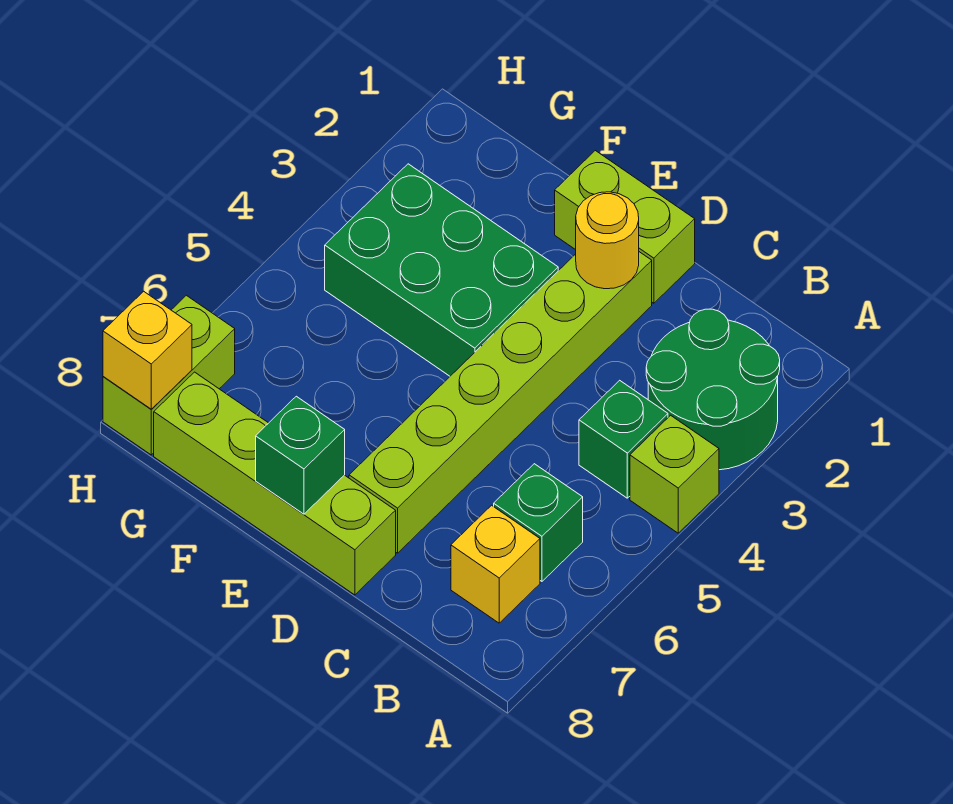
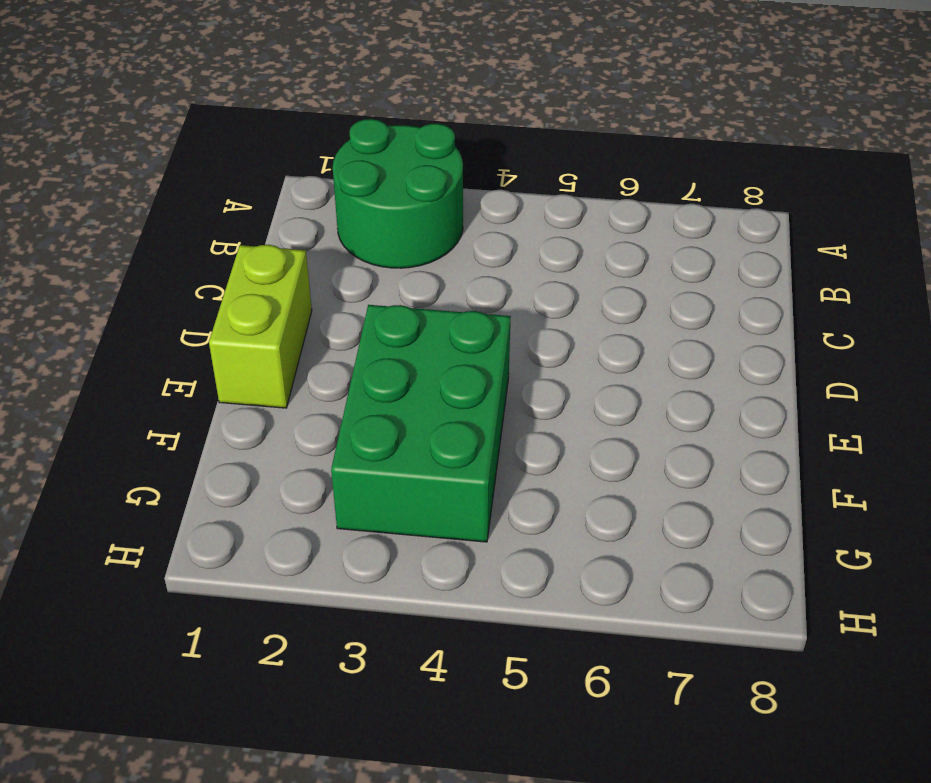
none -> lime 1x1 brick [630,415,719,533]
none -> green 1x1 brick [579,380,668,498]
none -> green 1x1 brick [494,464,583,581]

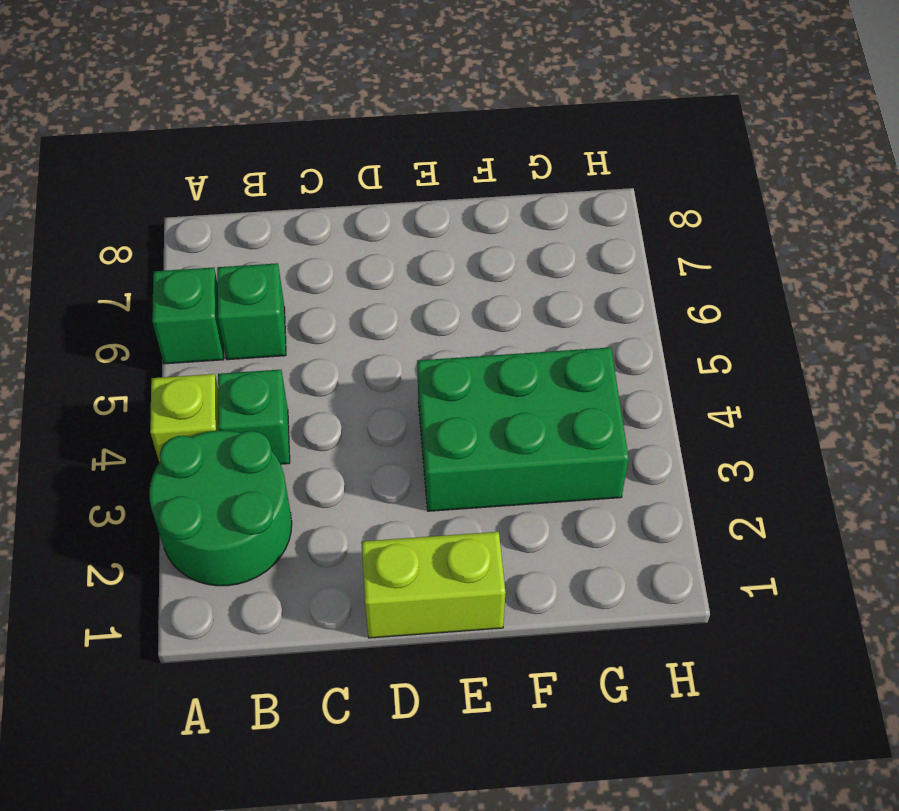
green 1x1 brick [152,267,224,364] -> green 1x1 brick moved to [256,396,345,514]
none -> yellow 1x1 brick [451,505,540,623]
none -> lime 1x6 brick [349,252,652,553]
none -> lime 1x4 brick [154,372,396,595]

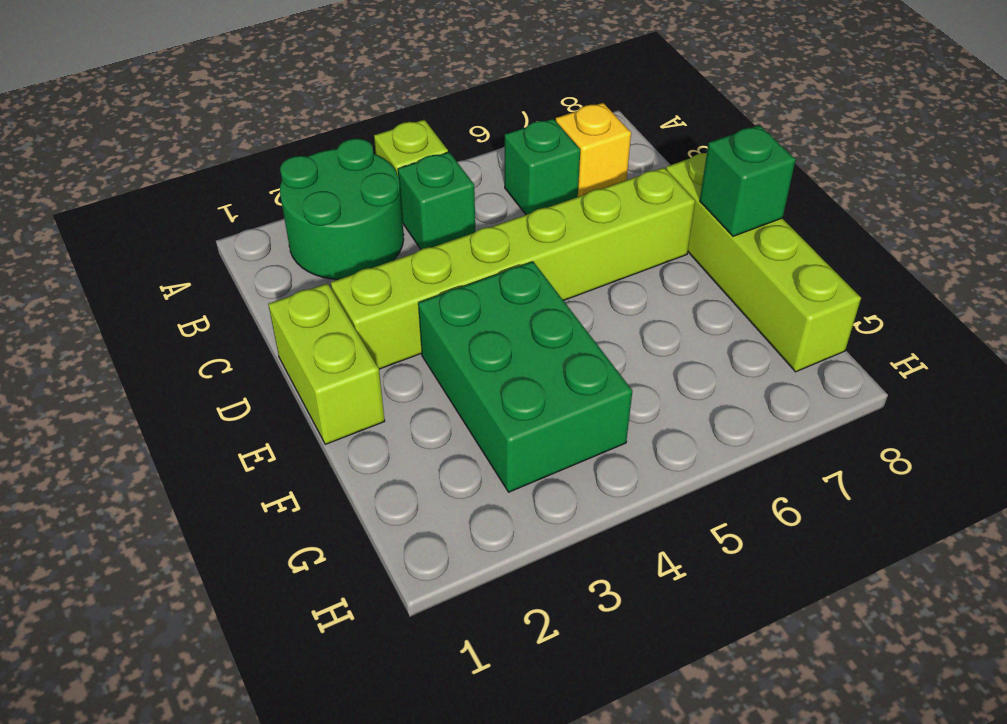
none -> lime 1x2 brick [103,295,235,455]
none -> yellow 1x1 round brick [576,192,639,289]
none -> yellow 1x1 brick [103,291,192,409]

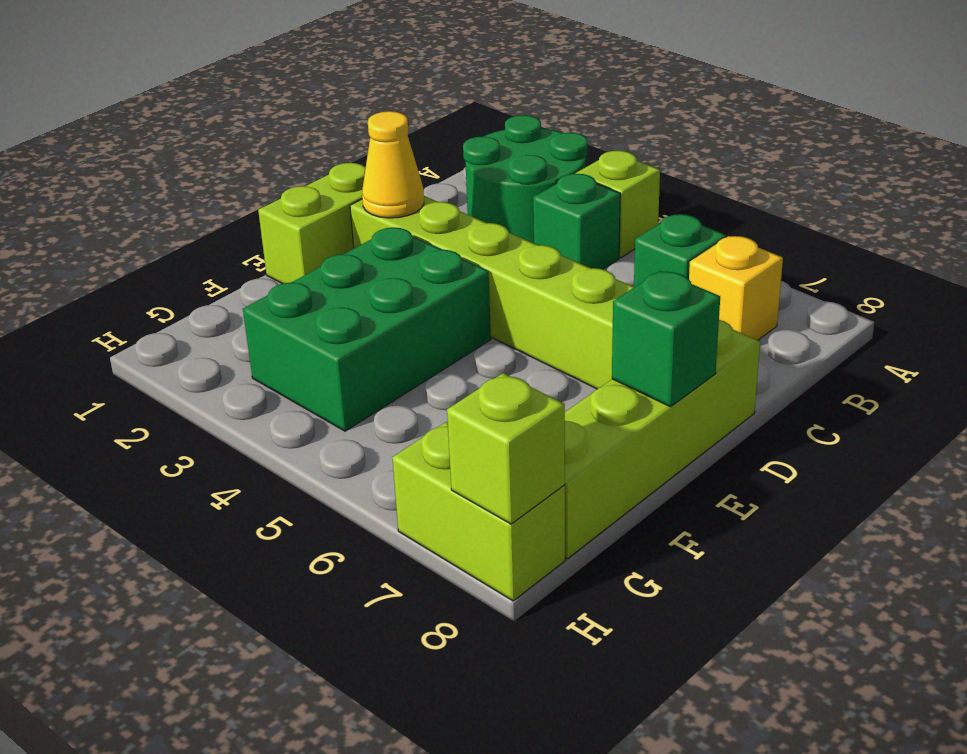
yellow 1x1 cone [362,111,424,218] -> yellow 1x1 round brick [576,192,639,289]
lime 1x1 brick [447,373,565,524] -> yellow 1x1 brick [103,291,192,409]

